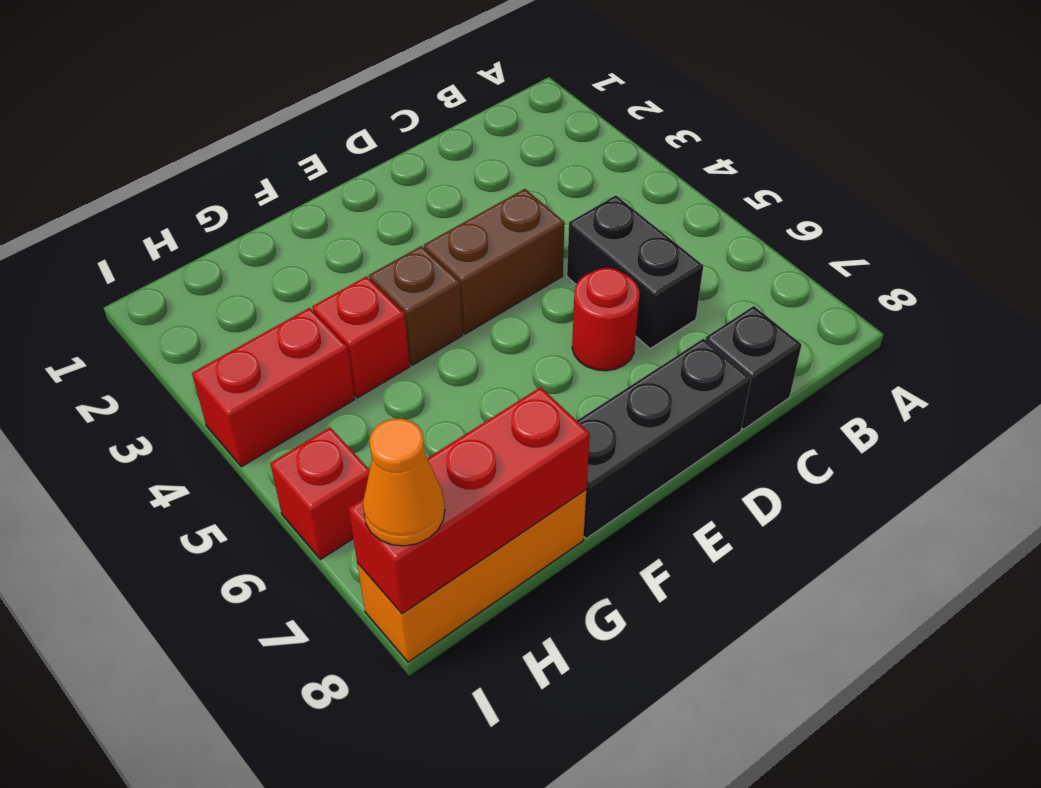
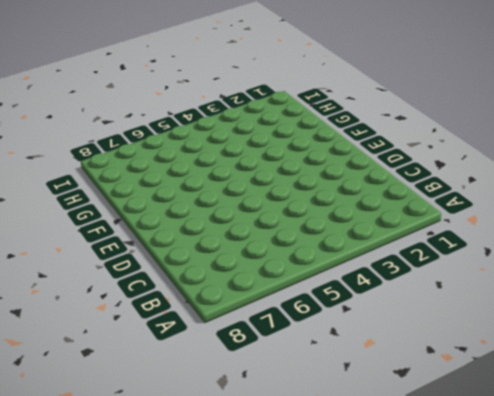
none -> black 1x2 brick [567,195,703,349]
none -> black 1x1 brick [706,306,802,429]
none -> brown 1x2 brick [424,189,564,334]

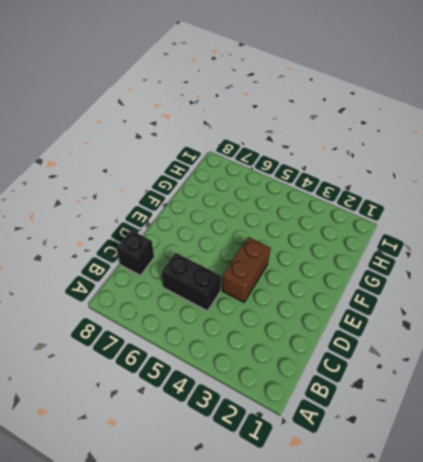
none -> red 1x1 round brick [572,268,640,371]
none -> black 1x3 brick [577,339,751,539]
none -> brown 1x1 brick [369,246,463,365]

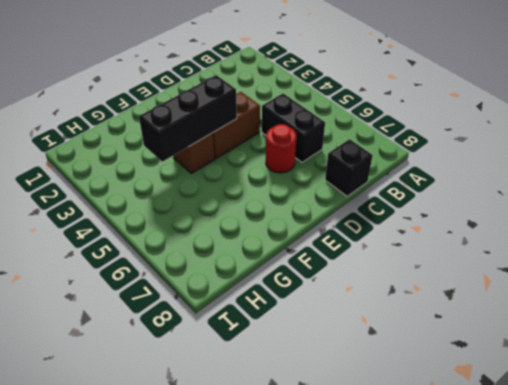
black 1x3 brick [139,75,237,162] -> black 1x3 brick moved to [577,339,751,539]
none -> red 1x1 brick [312,276,410,398]
none -> orange 1x3 brick [357,490,586,662]
none -> red 1x2 brick [192,308,355,467]

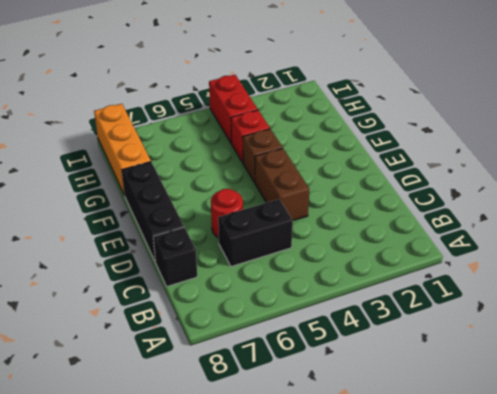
none -> red 1x1 brick [270,427,370,559]
none -> red 1x3 brick [348,387,590,614]
none -> orange 1x1 cone [363,419,445,546]

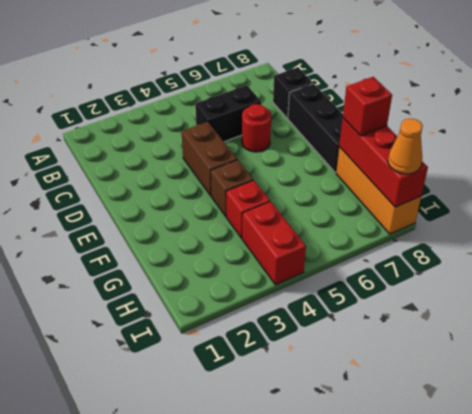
red 1x1 brick [343,77,392,136] -> red 1x1 brick moved to [270,427,370,559]

